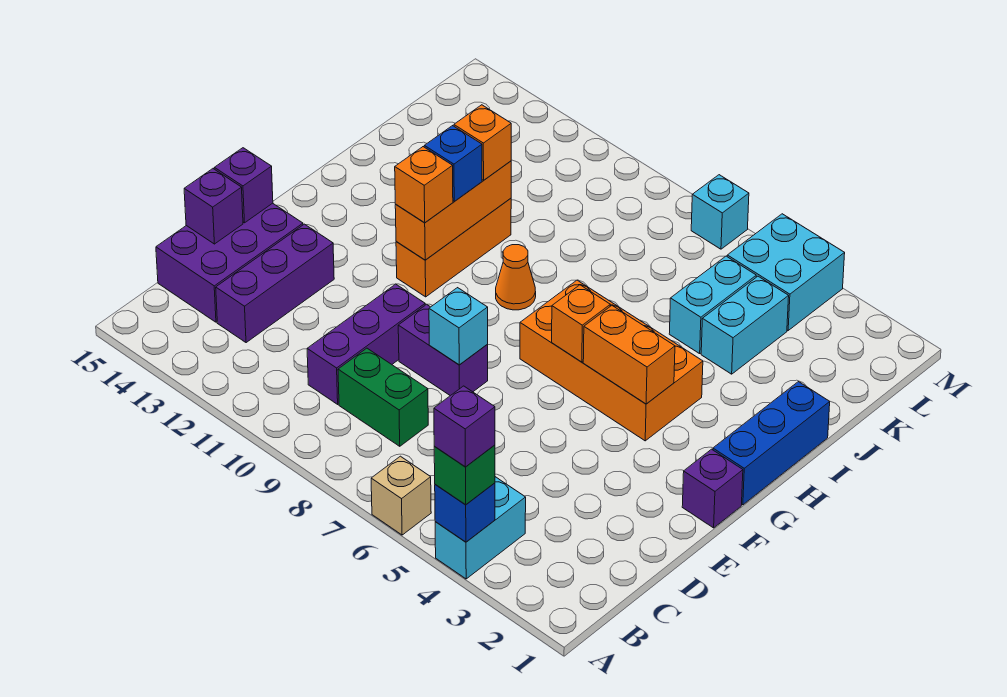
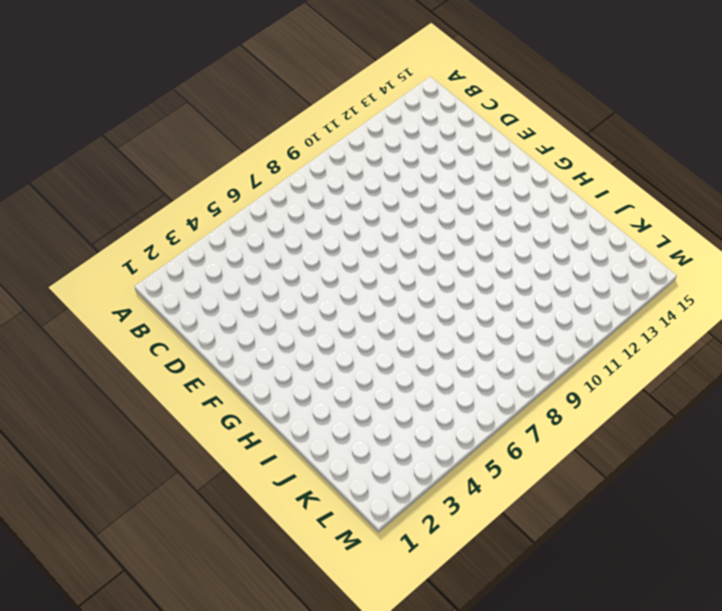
none -> cyan 1x2 brick [435,477,526,579]
none -> tan 1x1 brick [371,456,431,535]
none -> green 1x2 brick [338,348,428,446]

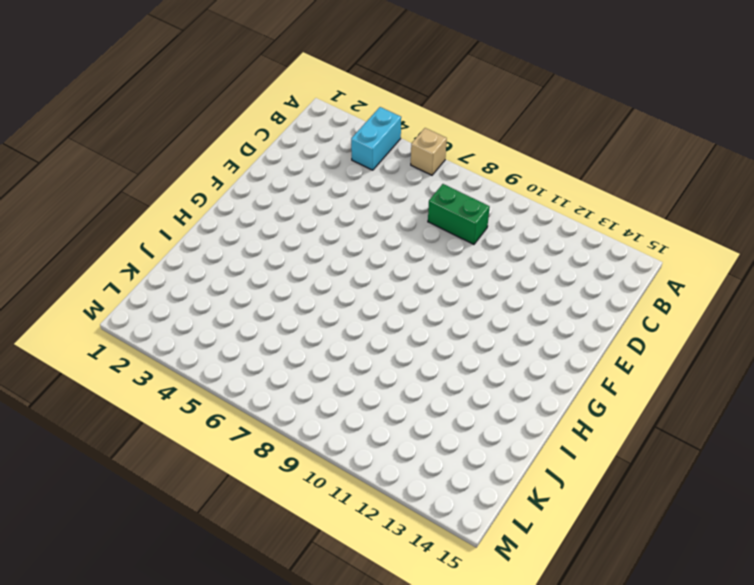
none -> purple 1x3 brick [307,284,425,404]
none -> purple 1x3 brick [216,224,334,343]
none -> purple 2x3 brick [156,203,303,322]

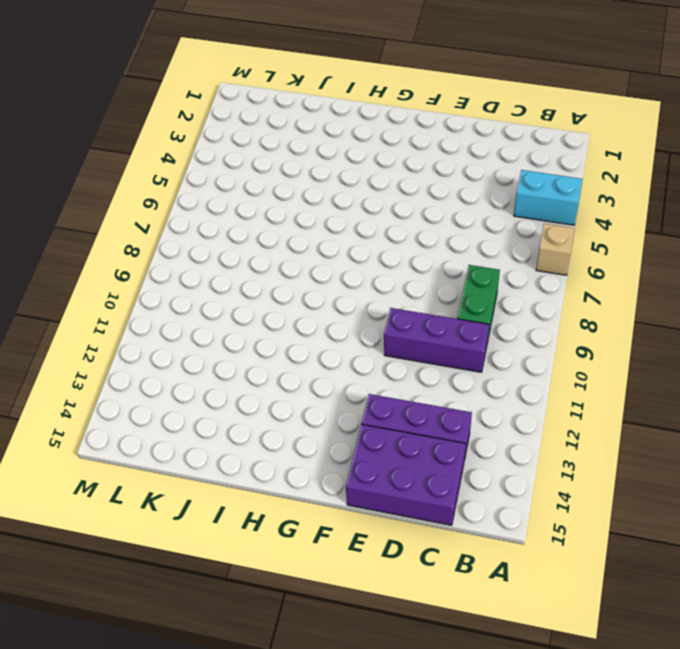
none -> purple 1x2 brick [398,304,488,396]
none -> purple 1x1 brick [682,449,743,528]
none -> blue 1x3 brick [713,382,830,505]

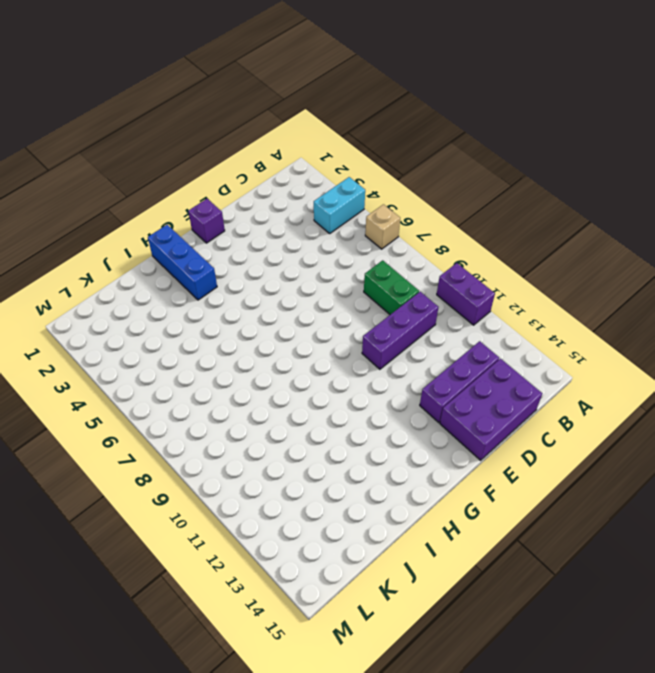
purple 1x2 brick [437,263,495,325] -> purple 1x2 brick moved to [398,304,488,396]
blue 1x3 brick [148,225,217,300] -> blue 1x3 brick turned to [713,382,830,505]
none -> orange 2x4 brick [520,280,703,441]
none -> orange 1x3 brick [396,198,511,297]
none -> orange 1x1 cone [496,245,536,310]

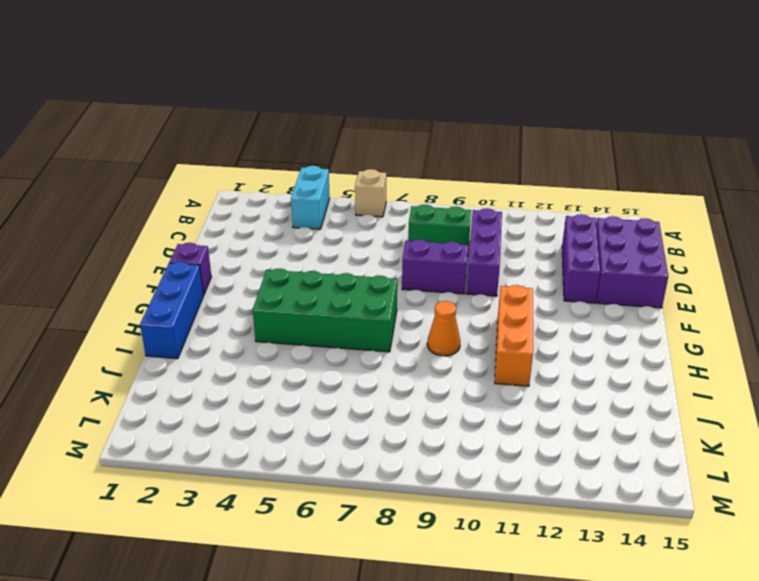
green 2x4 brick [253,268,397,352] -> orange 2x4 brick [520,280,703,441]
none -> cyan 1x2 brick [701,276,789,374]
none -> cyan 1x2 brick [669,256,756,354]
none -> cyan 2x2 brick [727,214,845,330]

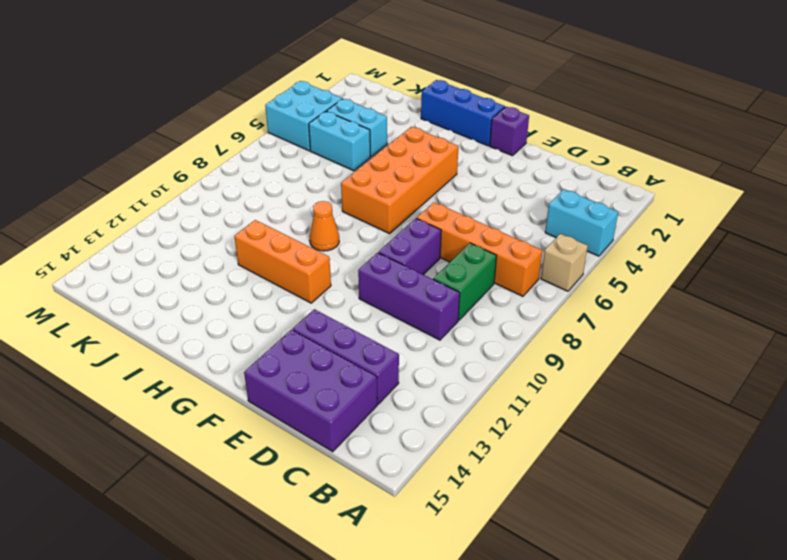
orange 1x4 brick [417,202,542,296] -> none
none -> cyan 1x1 brick [691,175,749,249]
none -> blue 1x1 brick [435,483,495,542]
none -> purple 1x1 brick [184,169,243,244]

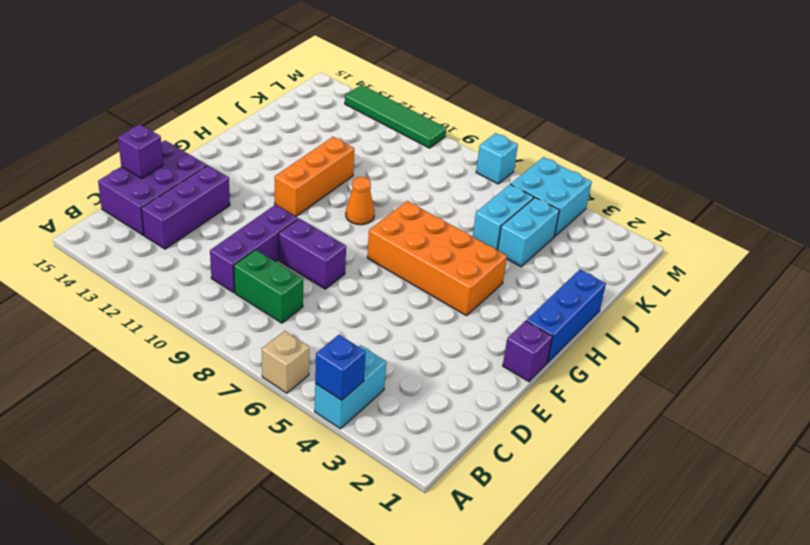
green 1x4 tile [345,85,446,148] -> none
none -> cyan 1x1 brick [429,288,488,365]
none -> purple 1x1 brick [214,148,273,223]
none -> orange 1x2 brick [583,306,675,404]

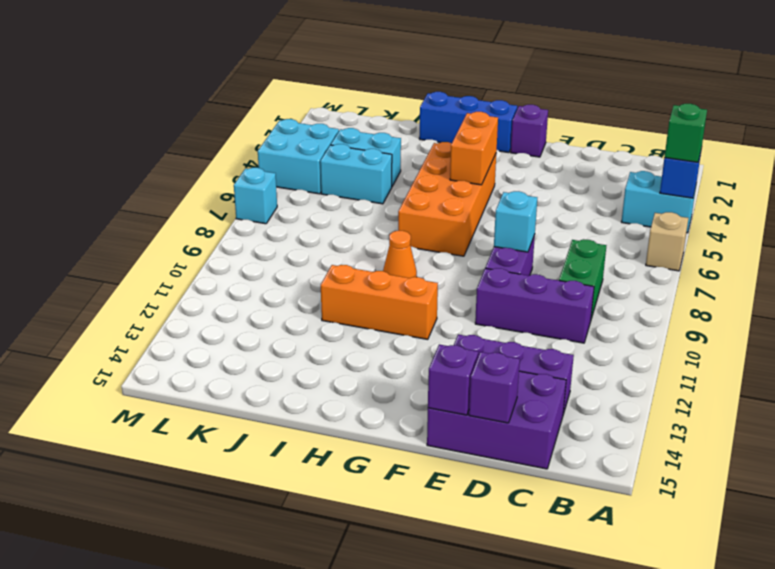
none -> orange 1x1 brick [552,285,610,362]
none -> orange 1x3 brick [395,161,511,260]
none -> orange 1x1 brick [395,147,453,223]

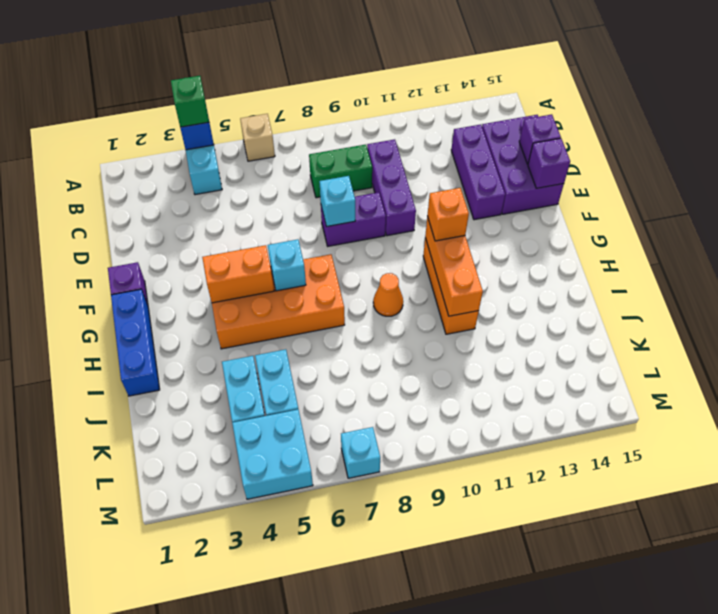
cyan 1x1 brick [268,239,306,291] -> orange 1x1 brick [552,285,610,362]
none -> blue 1x1 brick [424,126,482,201]
none -> orange 1x1 brick [454,105,511,180]
none -> purple 1x1 brick [434,386,495,467]

